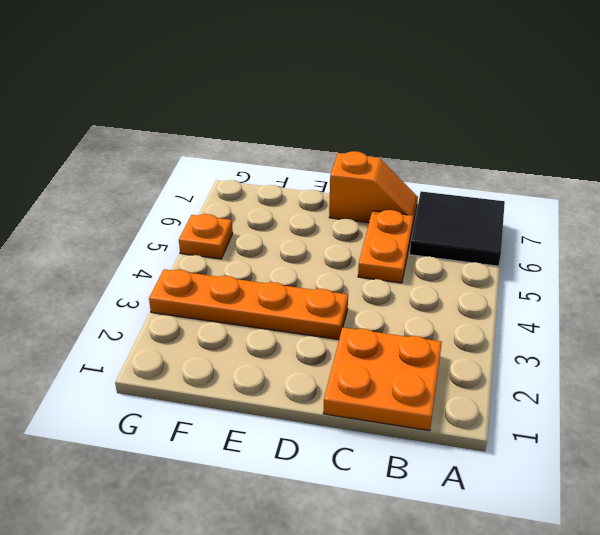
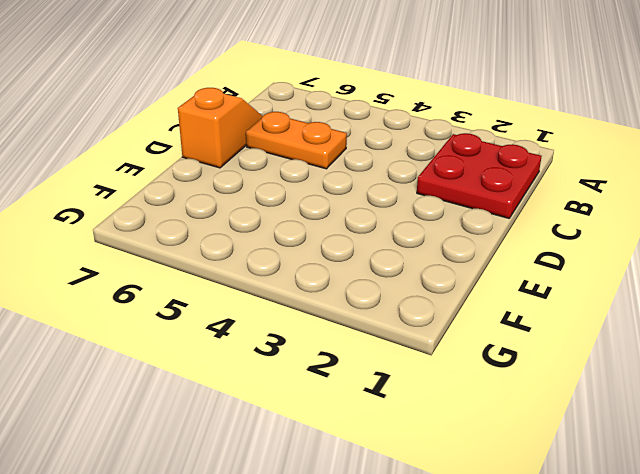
red 2x2 plate [417,133,542,218] -> orange 2x2 plate [323,327,442,431]
none -> black 2x2 tile [410,191,505,266]
none -> orange 1x4 plate [149,269,348,340]

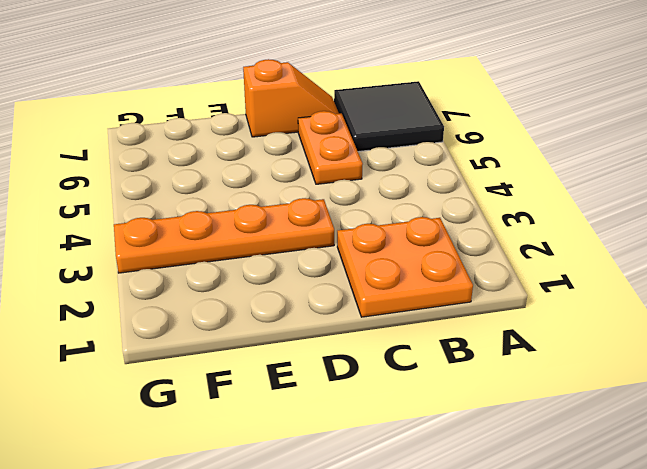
none -> orange 1x1 plate [179,214,233,259]

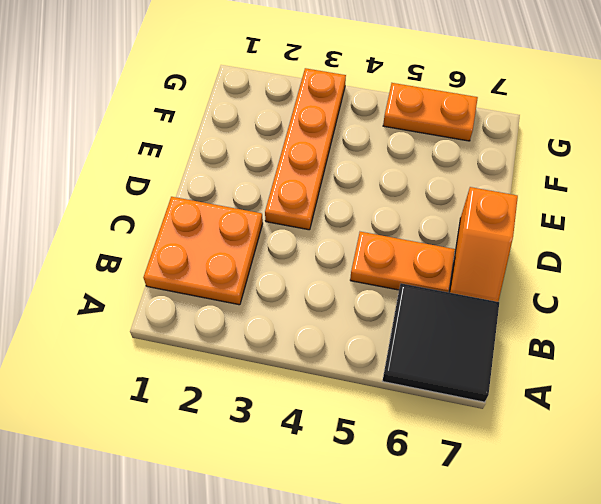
orange 1x2 plate [383,83,478,141] -> orange 1x1 plate [179,214,233,259]

